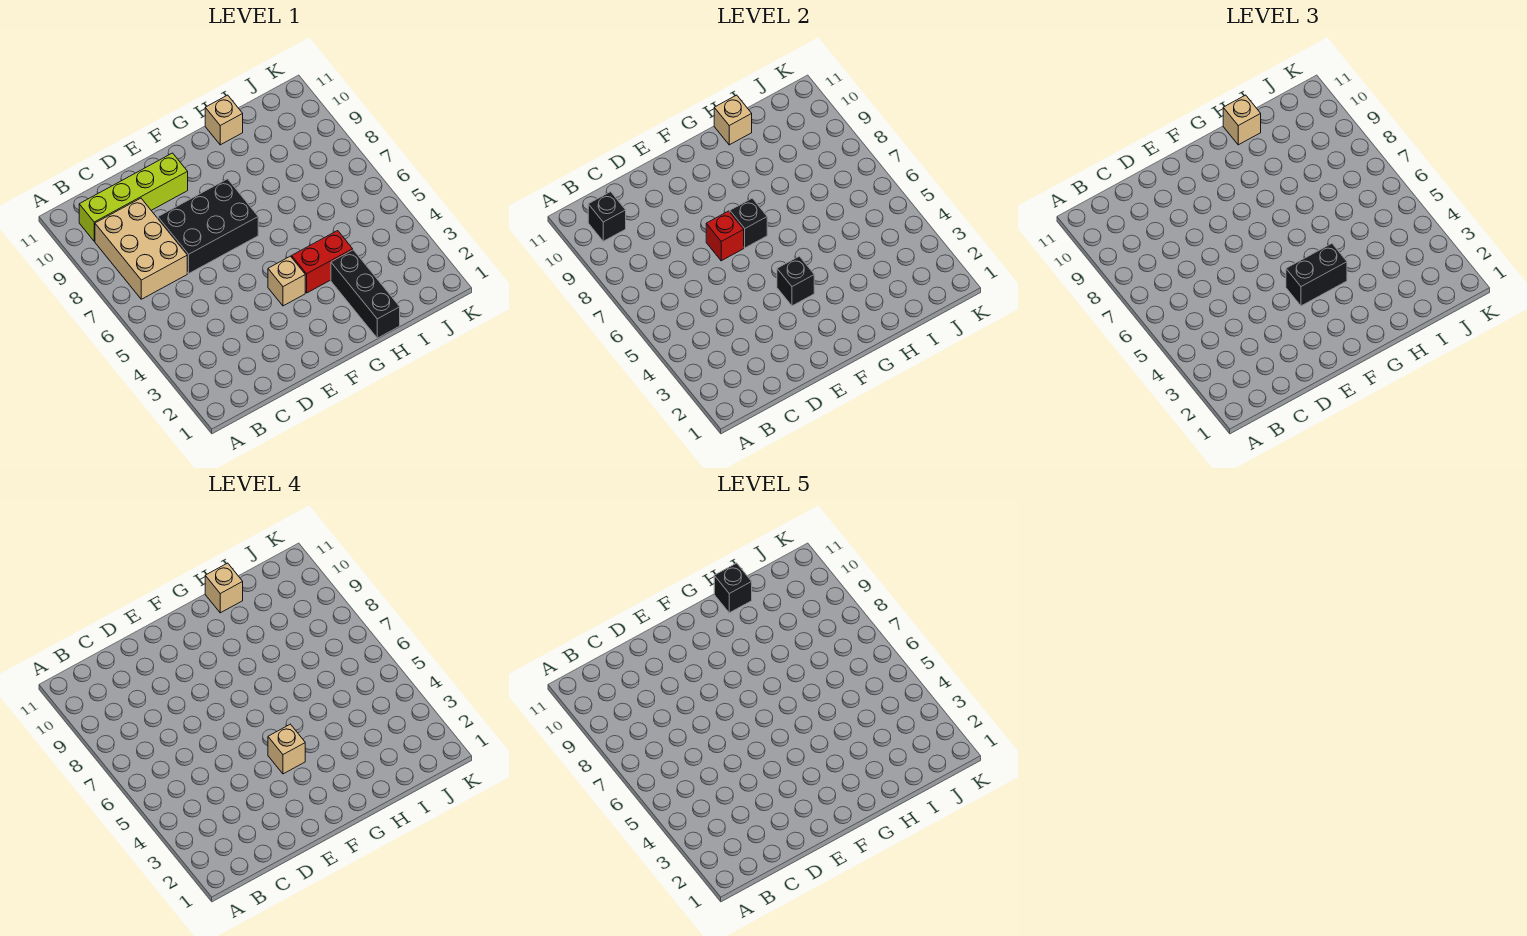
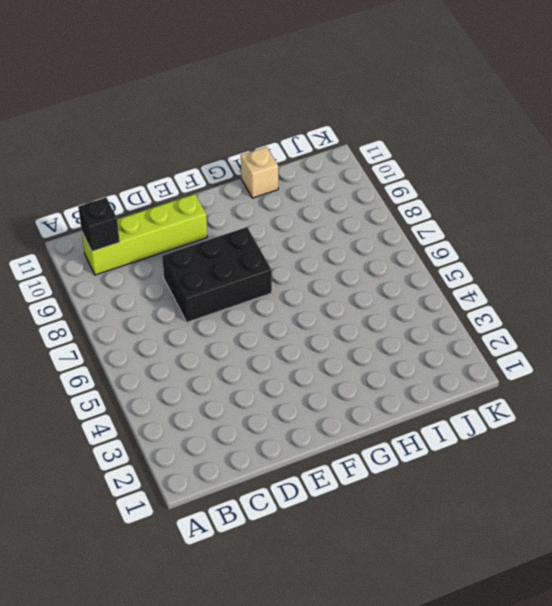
none -> tan 2x3 brick [95,198,187,299]
none -> tan 1x1 brick [268,256,305,306]
none -> red 1x2 brick [292,231,353,293]

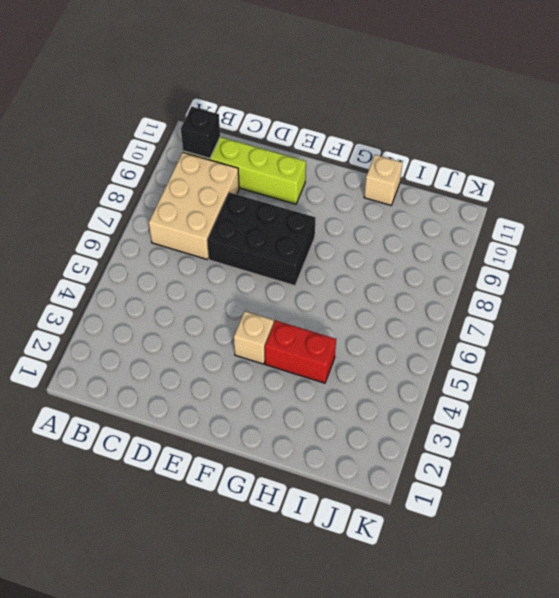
none -> black 1x3 brick [331,250,400,338]
none -> red 1x1 brick [706,211,744,261]
none -> black 1x1 brick [777,256,814,306]

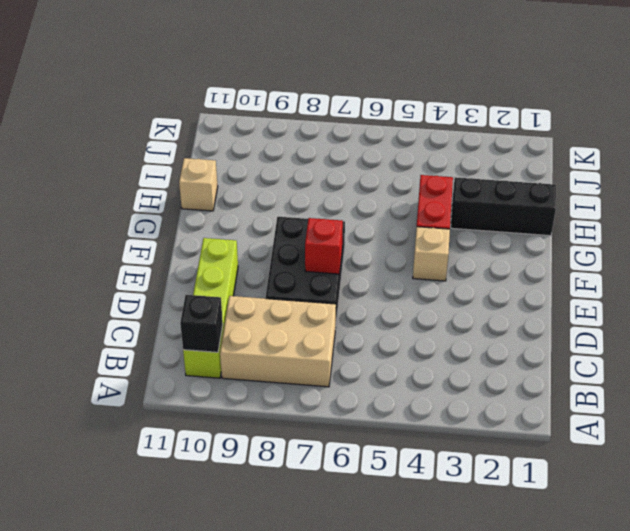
none -> black 1x1 brick [777,256,814,306]
none -> black 1x1 brick [730,198,767,248]
none -> tan 1x1 brick [714,95,752,145]

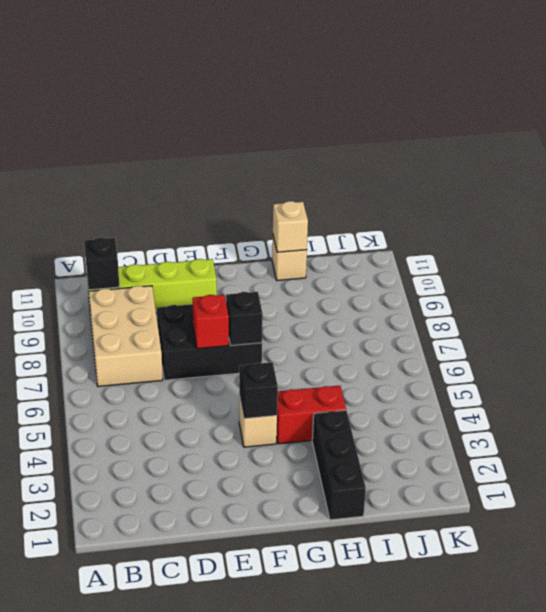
none -> black 1x2 brick [1286,244,1347,306]
none -> tan 1x1 brick [1223,95,1261,145]
none -> tan 1x1 brick [268,724,305,774]

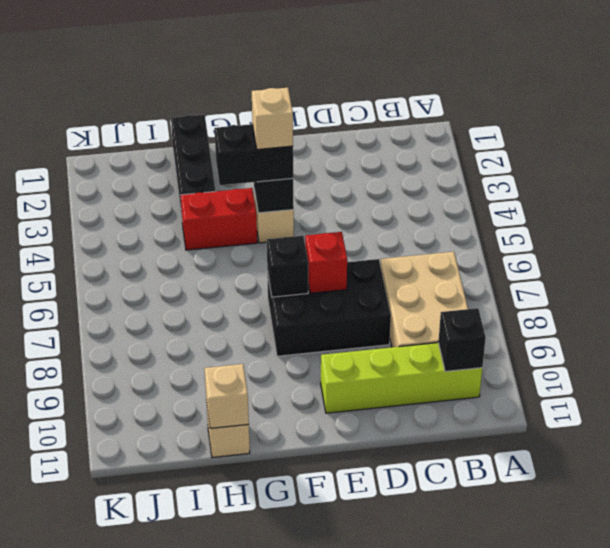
none -> tan 1x1 brick [1223,95,1261,145]
none -> tan 1x1 brick [205,563,243,613]
none -> black 1x1 brick [714,563,752,613]

